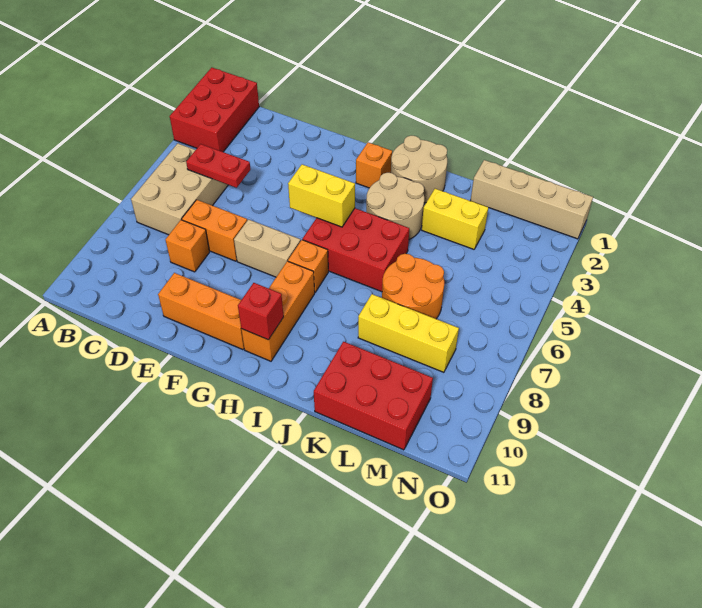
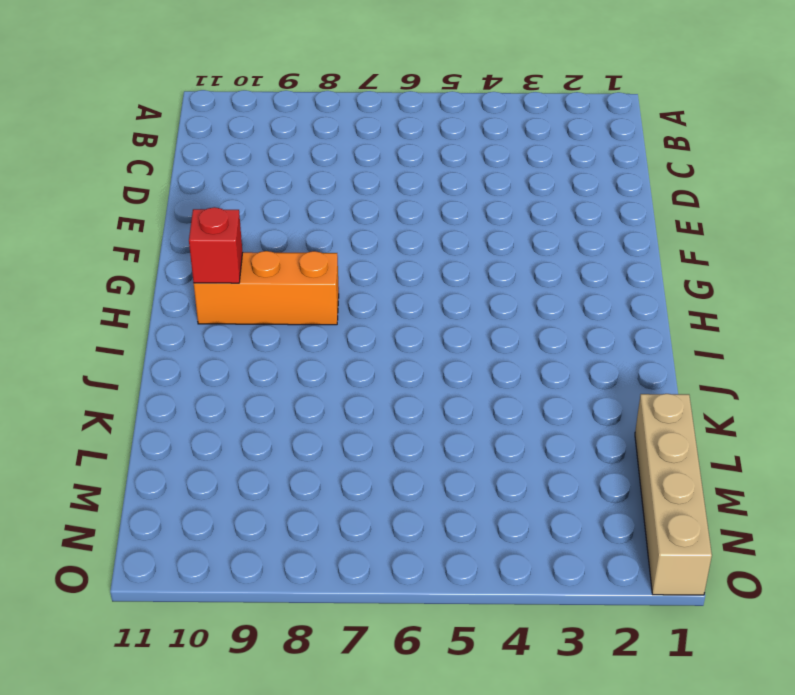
none -> red 2x3 brick [170,68,259,152]
none -> tan 2x3 brick [131,143,228,235]
none -> orange 1x2 brick [182,200,247,261]

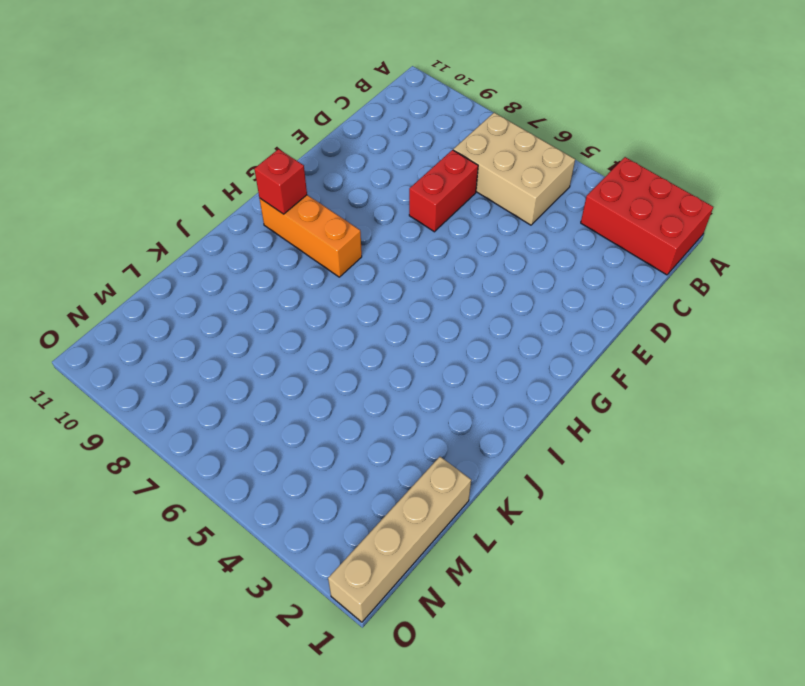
red 1x2 brick [409,150,478,232] -> orange 1x2 brick [182,200,247,261]
none -> orange 1x1 brick [166,220,210,272]
none -> orange 1x3 brick [158,273,244,350]
none -> tan 1x2 brick [234,219,301,277]

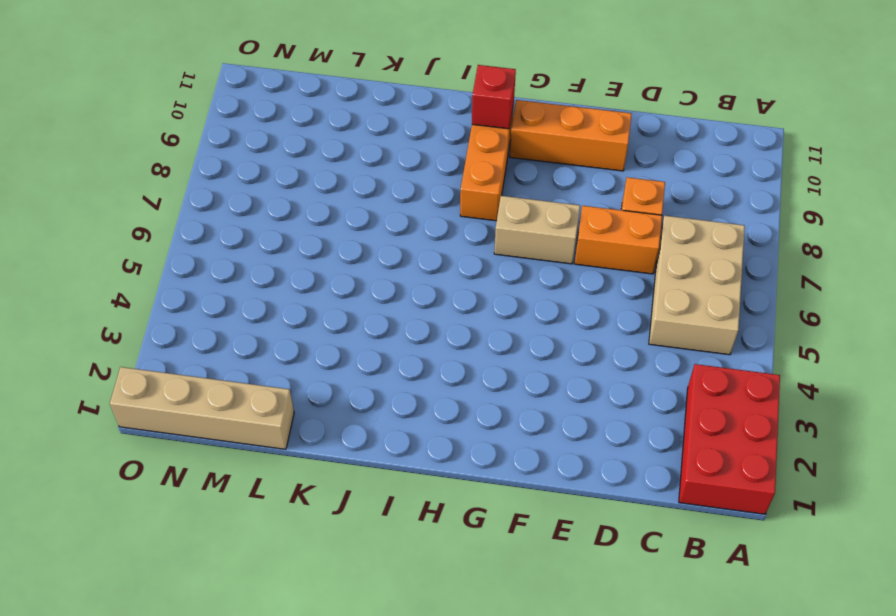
none -> orange 1x1 brick [356,142,392,188]
none -> red 2x3 brick [302,208,409,292]
none -> orange 1x1 brick [288,240,328,292]

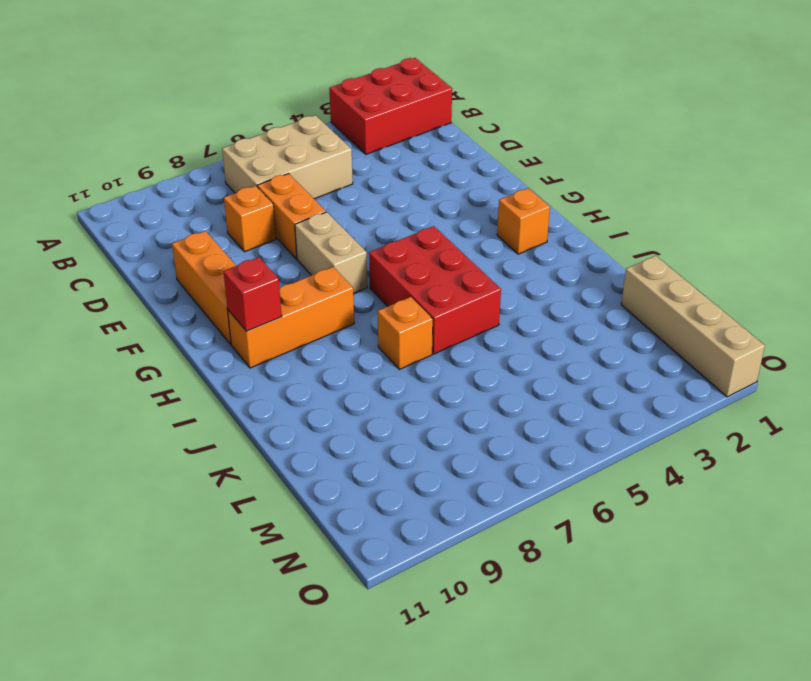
orange 1x1 brick [378,297,433,369] -> orange 1x1 brick moved to [288,240,328,292]
none -> tan 2x2 round brick [391,135,447,203]
none -> tan 2x2 round brick [366,173,424,239]
none -> yellow 1x2 brick [422,189,488,249]

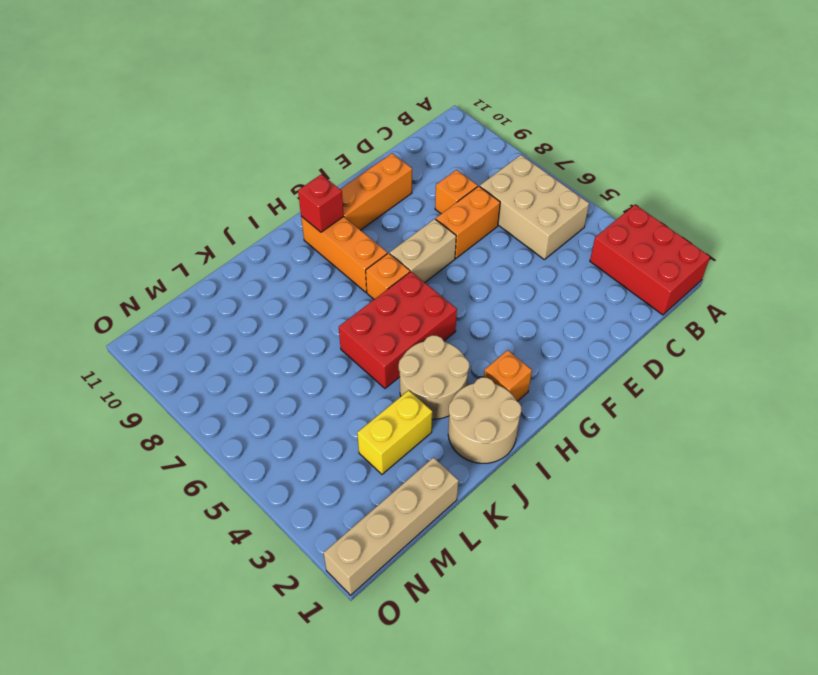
none -> orange 2x2 round brick [382,254,444,319]
none -> yellow 1x3 brick [358,294,459,372]
none -> red 2x3 brick [314,342,433,450]

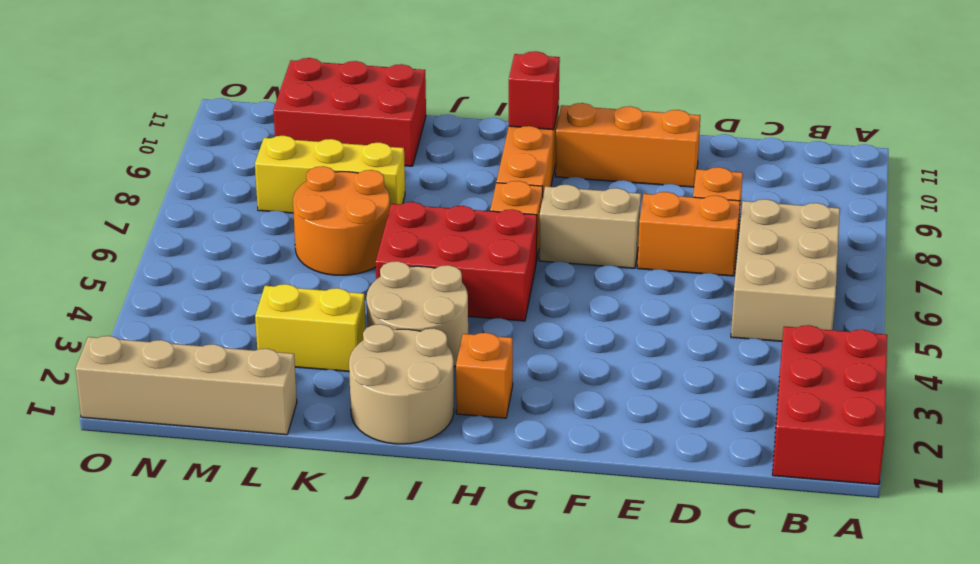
none -> red 1x2 plate [186,144,251,188]
none -> yellow 1x2 brick [288,164,355,227]

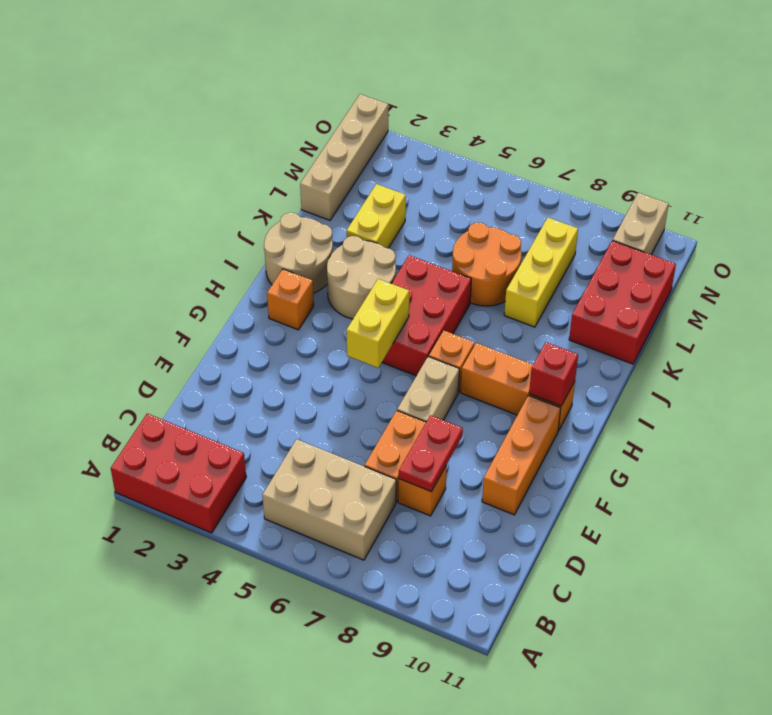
red 1x2 plate [399,415,463,491] -> red 1x2 plate moved to [186,144,251,188]
tan 1x2 brick [613,193,669,254] -> none

